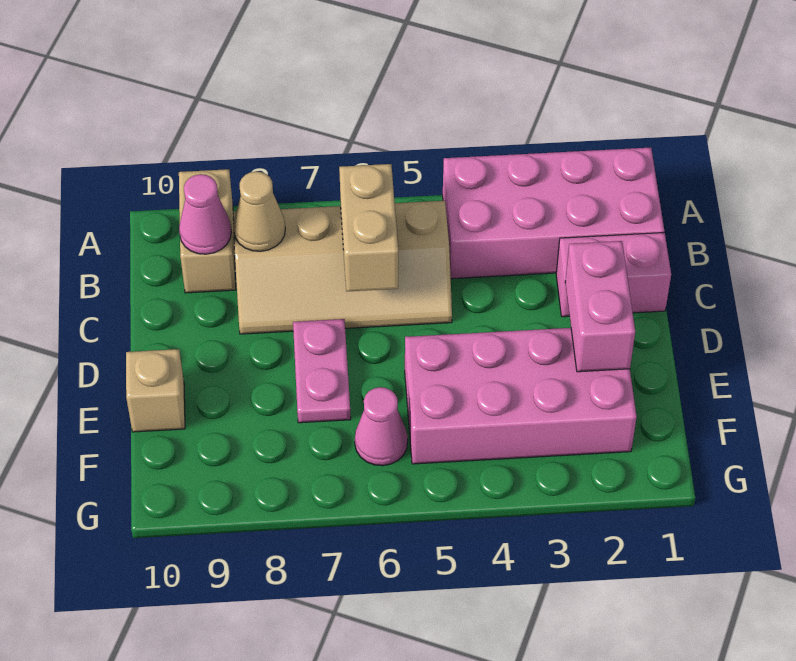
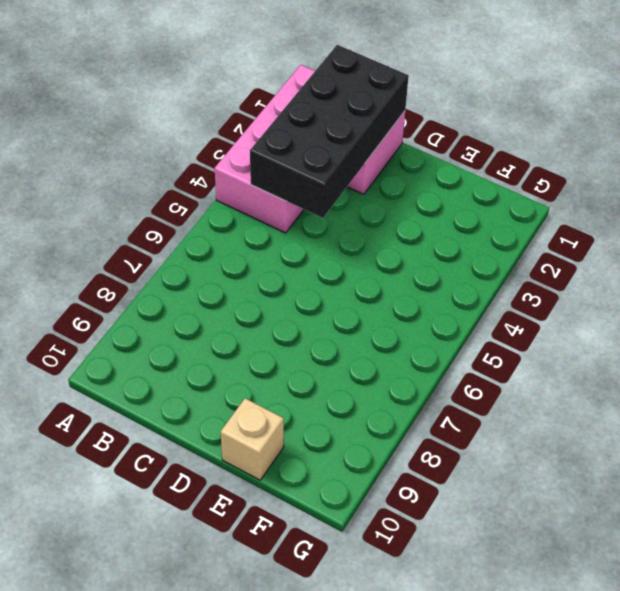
black 2x4 brick [250,45,409,218] -> none
none -> tan 1x2 brick [179,169,236,293]
none -> tan 2x4 slope [233,201,452,334]
none -> pink 1x2 plate [293,319,351,423]

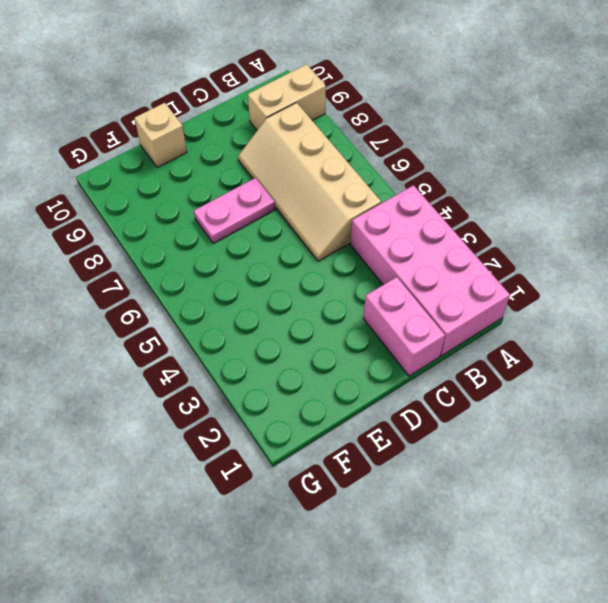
none -> pink 2x4 brick [405,328,637,464]
none -> pink 1x1 cone [355,387,408,466]
none -> tan 1x2 brick [339,164,398,292]

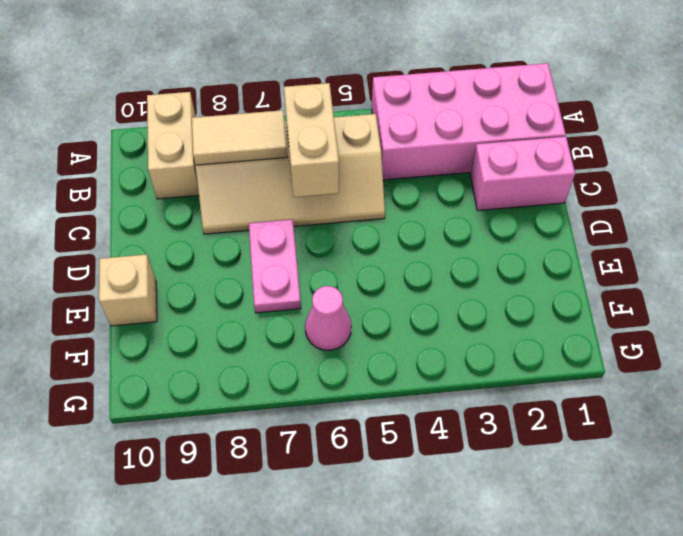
tan 1x2 tile [192,110,288,165] -> tan 1x1 cone [233,172,285,251]
none -> pink 2x4 brick [405,328,637,464]
none -> pink 1x1 cone [179,174,231,254]
none -> pink 1x2 brick [565,241,635,372]

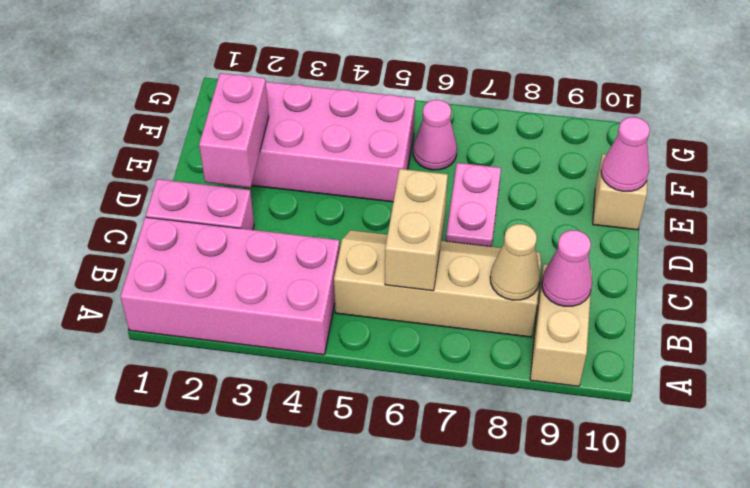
pink 1x1 cone [601,117,650,191] -> none

